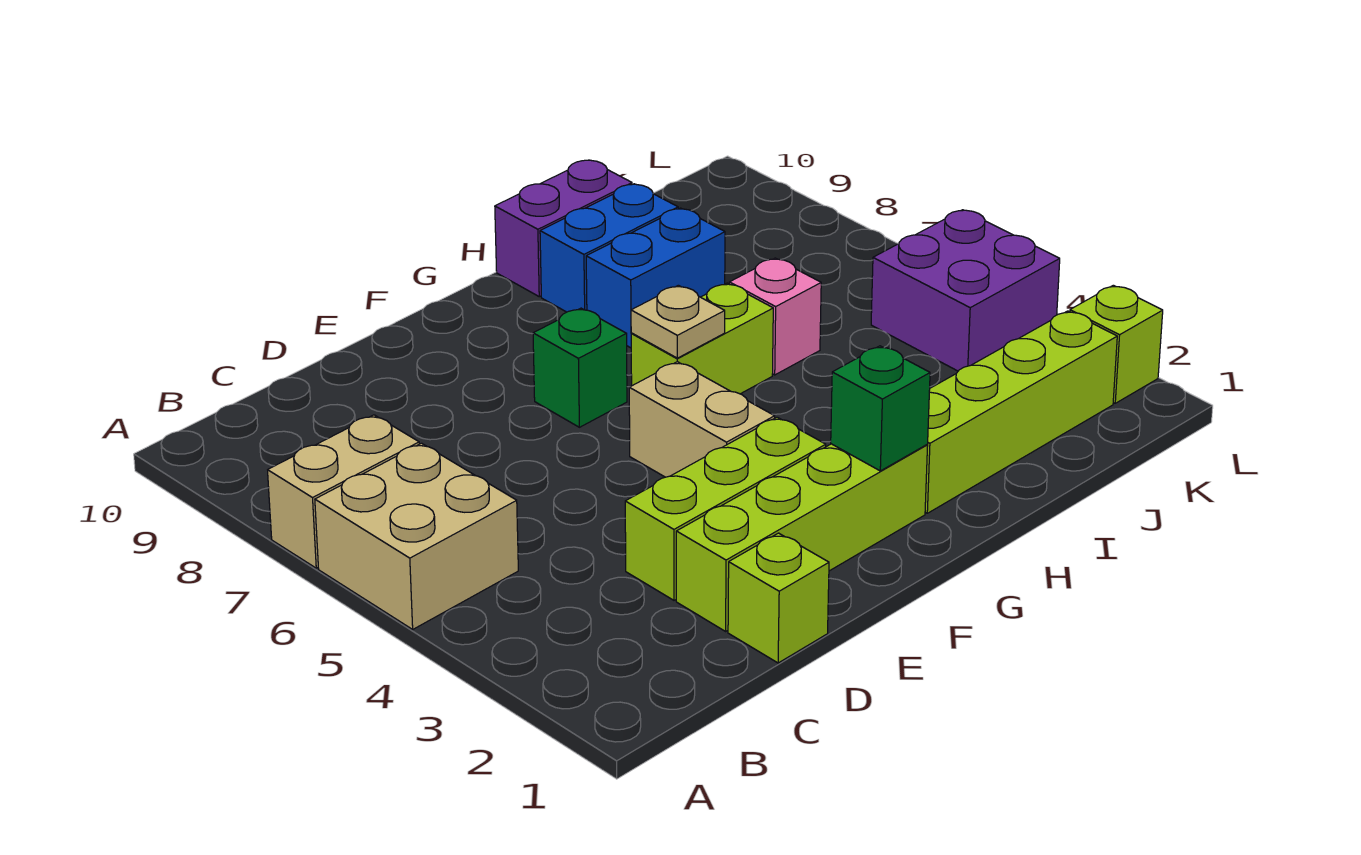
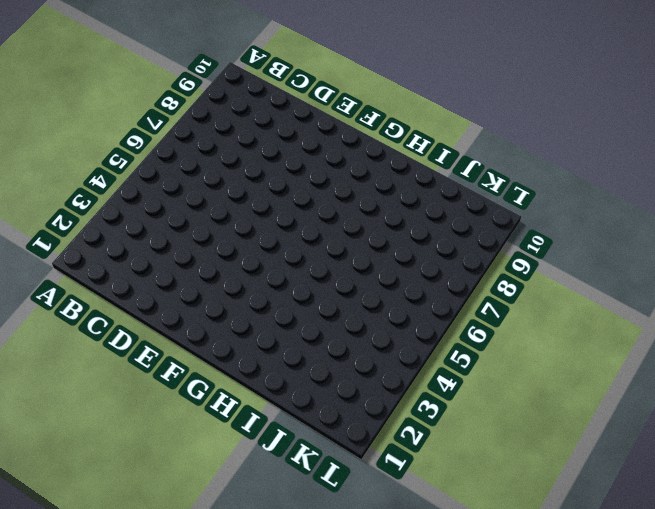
none -> tan 2x2 brick [315,443,518,629]
none -> tan 1x2 brick [268,415,419,568]
none -> lime 1x1 brick [728,533,829,663]

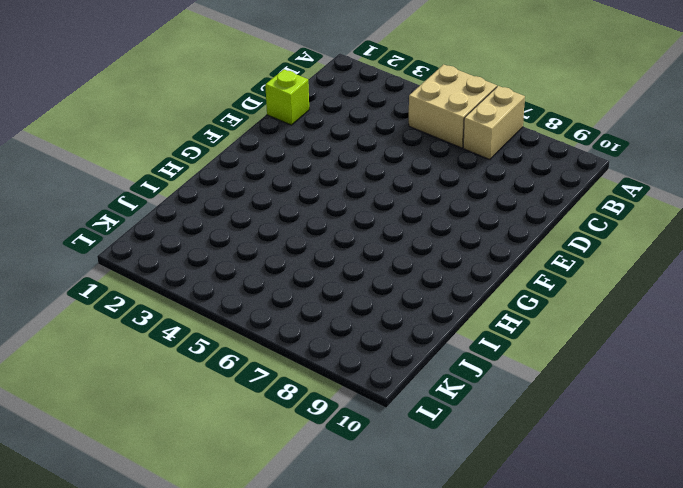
none -> lime 1x4 brick [676,444,928,631]
none -> lime 1x3 brick [625,417,826,600]
none -> tan 1x2 brick [629,362,775,477]

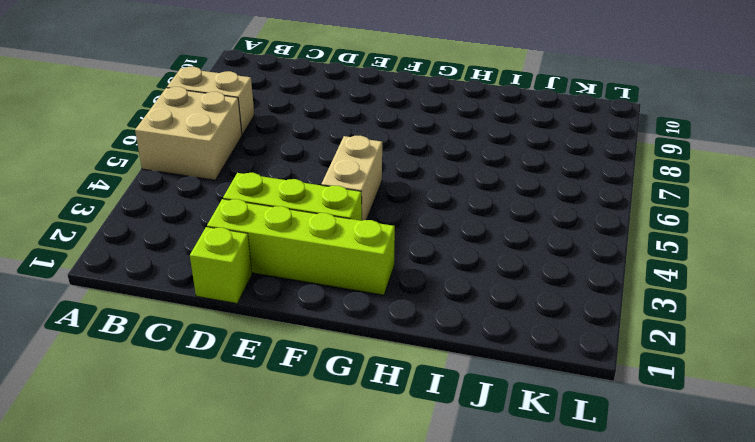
none -> green 1x1 brick [533,308,627,427]
none -> lime 1x2 brick [631,283,773,394]
none -> lime 1x4 brick [925,311,1117,513]

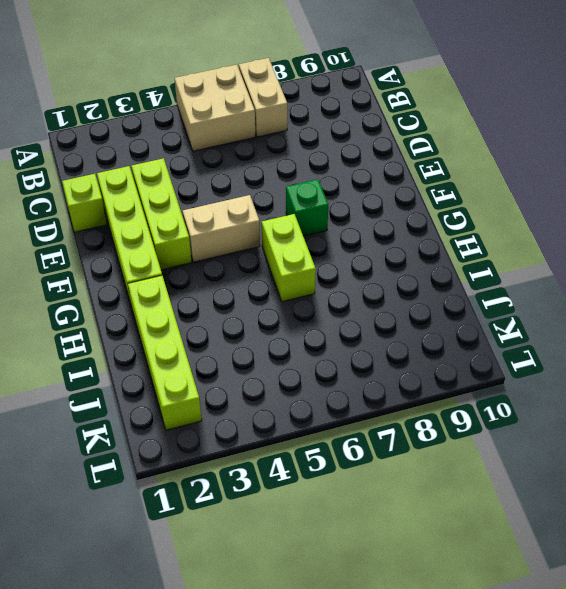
none -> blue 1x2 brick [586,208,725,348]
none -> blue 1x2 brick [540,184,678,312]
none -> purple 1x2 brick [495,160,632,297]

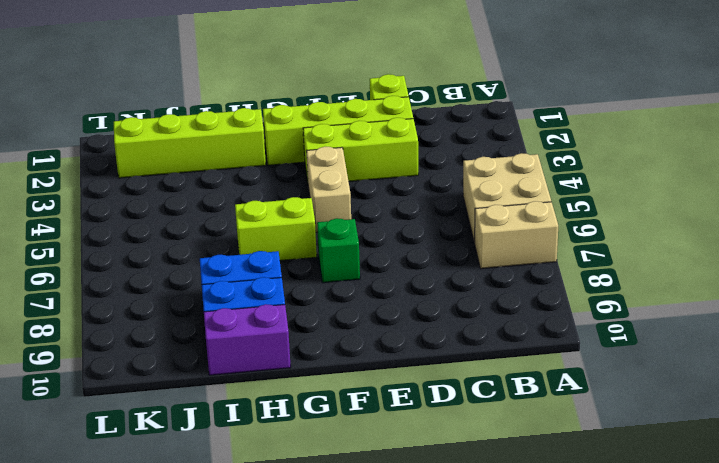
none -> pink 1x1 brick [729,258,821,375]
none -> purple 2x2 brick [871,210,1060,371]
none -> lime 1x1 brick [1070,285,1163,403]

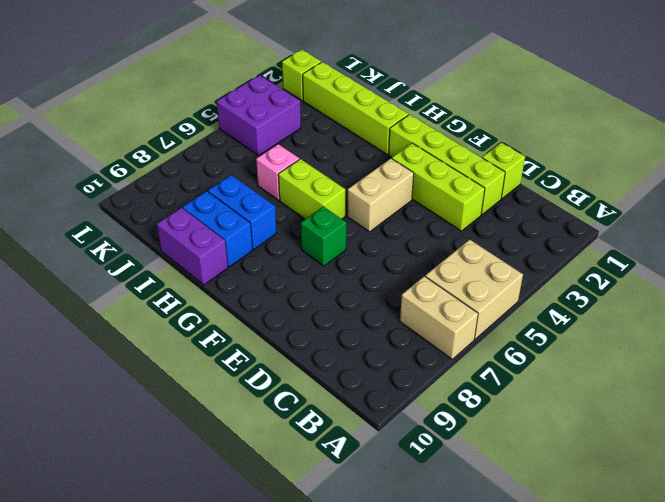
none -> green 1x1 brick [831,346,930,471]
none -> tan 1x1 plate [631,285,725,358]

